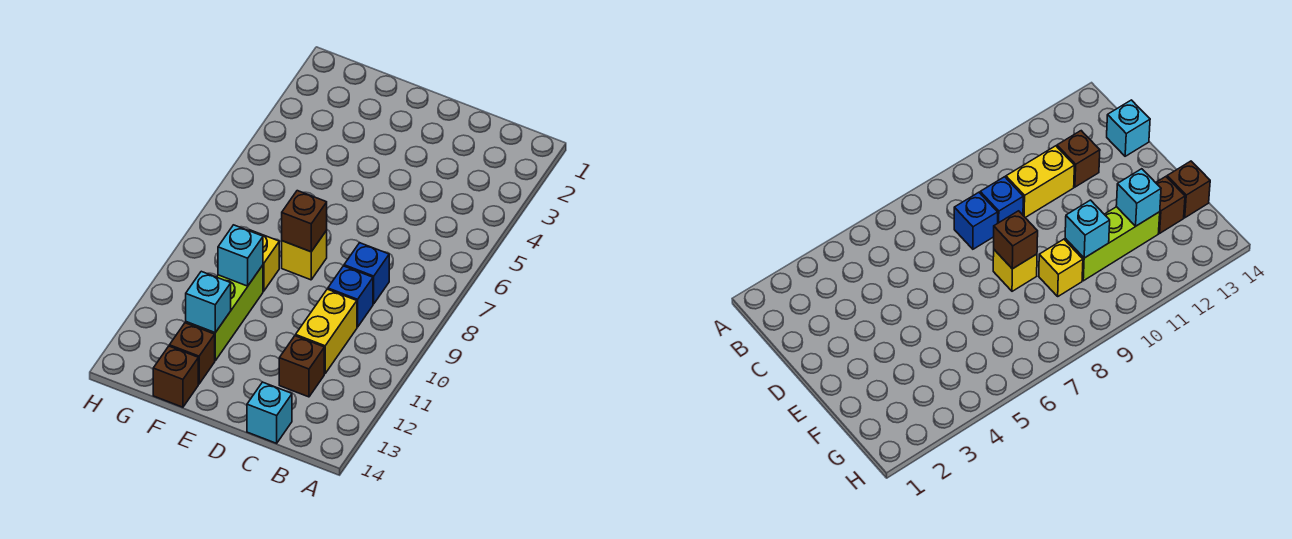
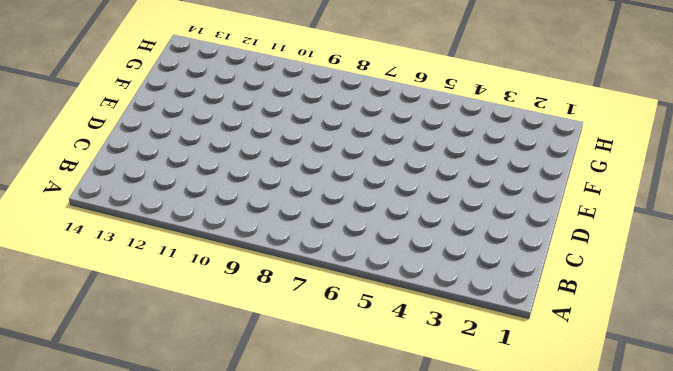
none -> blue 1x1 brick [344,243,389,304]
none -> blue 1x1 brick [328,266,373,327]
none -> yellow 1x2 brick [296,289,357,374]

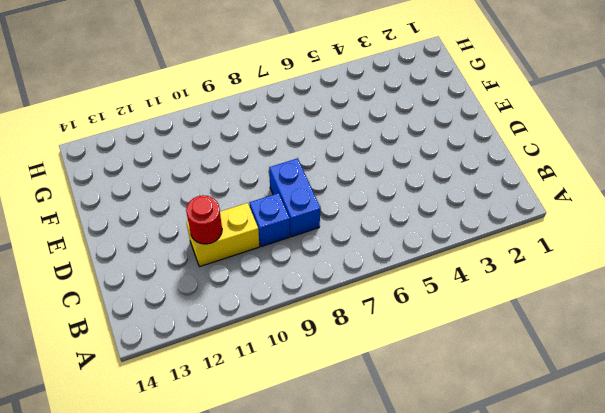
blue 1x2 brick [269,158,321,237] -> blue 1x1 brick [344,243,389,304]
red 1x1 round brick [186,195,222,244] -> none
none -> brown 1x1 brick [279,336,324,397]
none -> cyan 1x1 brick [247,382,292,443]
none -> yellow 1x1 brick [282,231,327,280]

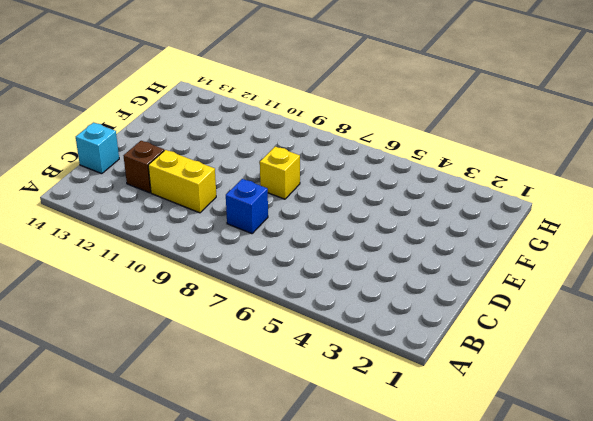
none -> blue 1x1 brick [328,266,373,327]
none -> yellow 1x1 brick [249,230,279,291]
none -> lime 1x3 brick [186,265,263,361]

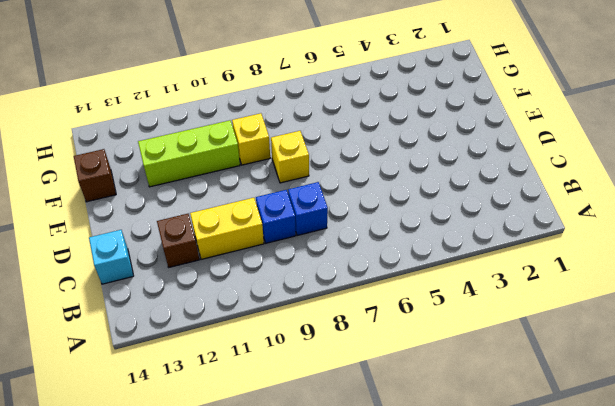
none -> brown 1x1 brick [169,323,215,384]
none -> brown 1x1 brick [282,191,327,252]
none -> cyan 1x1 brick [218,225,263,286]

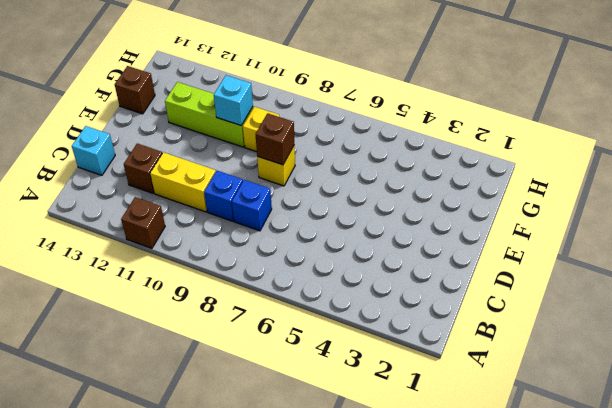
brown 1x1 brick [121,197,165,248] -> brown 1x1 brick moved to [169,323,215,384]
none -> cyan 1x1 brick [186,271,231,333]

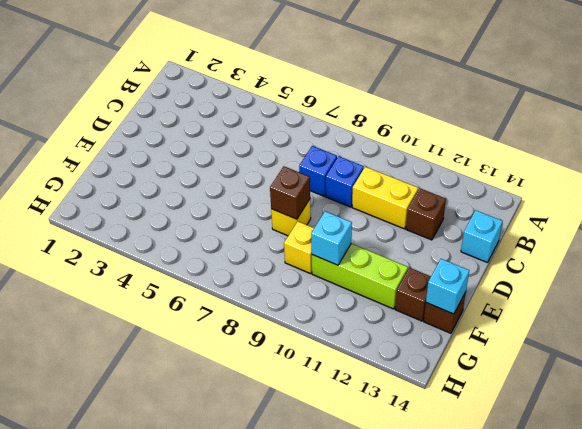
cyan 1x1 brick [426,259,469,314] -> cyan 1x1 brick moved to [186,271,231,333]

